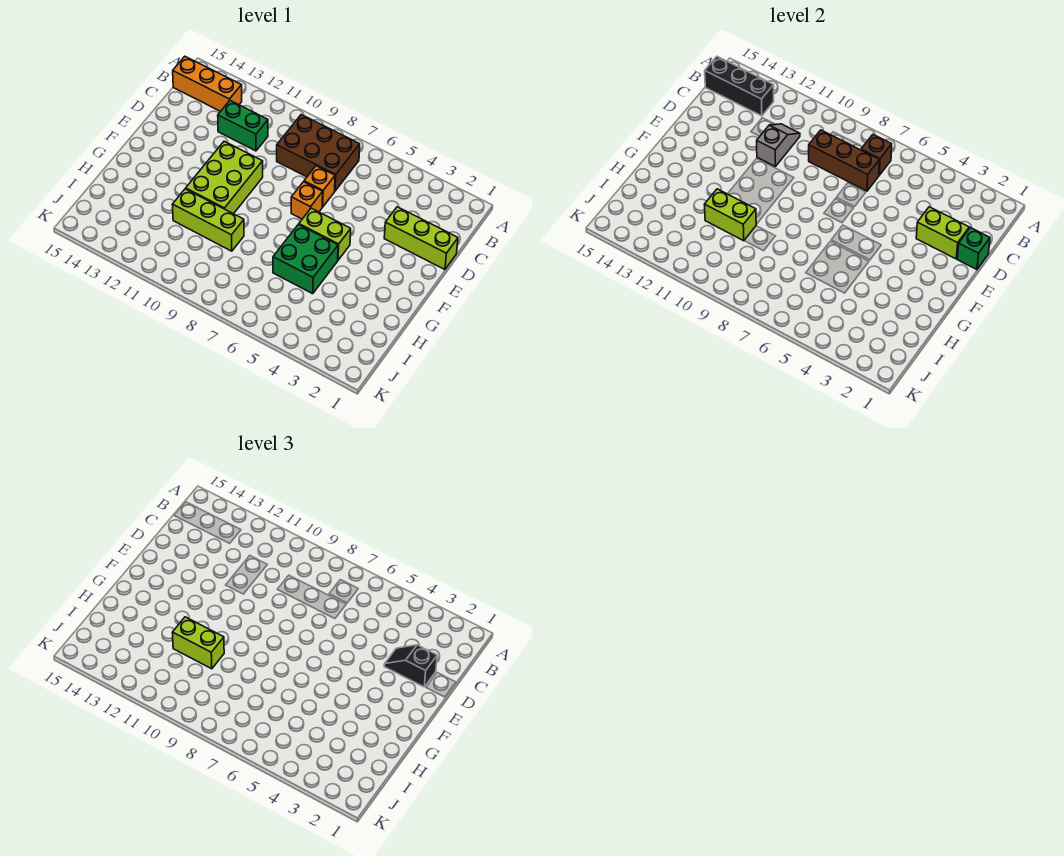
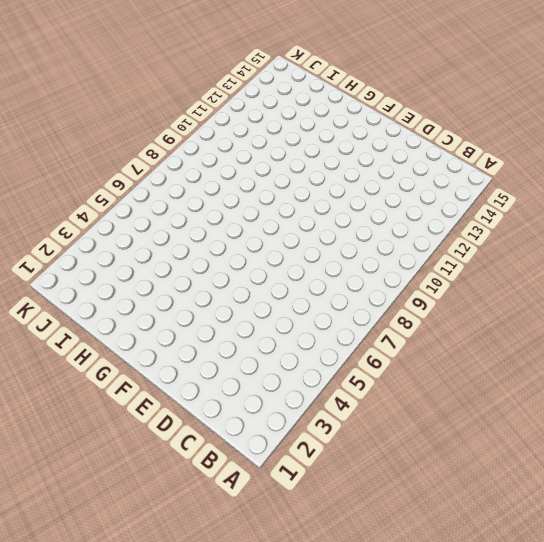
none -> brown 2x3 brick [277,115,360,191]
none -> orange 1x3 brick [173,57,242,111]
none -> green 1x2 brick [218,101,268,151]

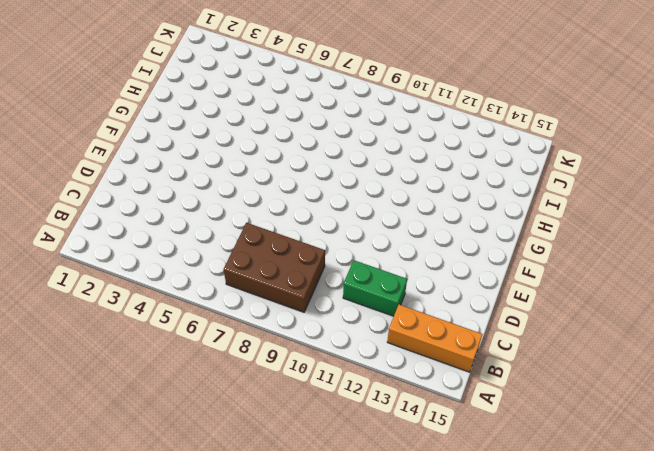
none -> lime 1x3 brick [384,207,458,270]
none -> orange 1x1 brick [304,166,335,207]
none -> orange 1x1 brick [291,182,323,219]

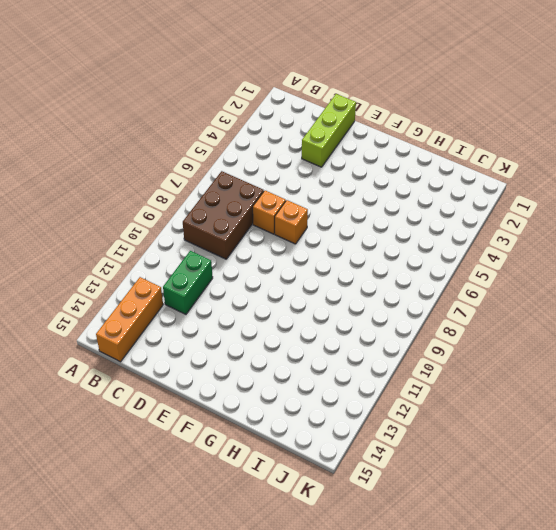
none -> lime 2x3 brick [186,141,263,214]
none -> lime 1x2 brick [299,208,351,260]
none -> green 2x2 brick [273,224,338,294]

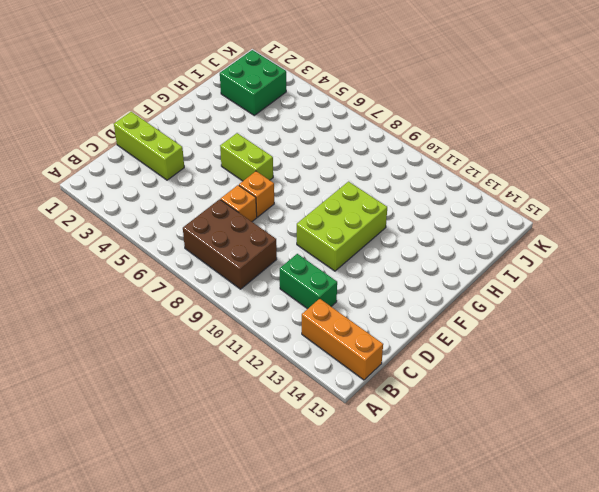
green 2x2 brick [220,50,286,115] -> green 2x2 brick moved to [273,224,338,294]
none -> lime 1x3 brick [172,189,244,251]
none -> brown 1x1 brick [861,135,892,175]
none -> black 1x3 brick [705,57,774,116]

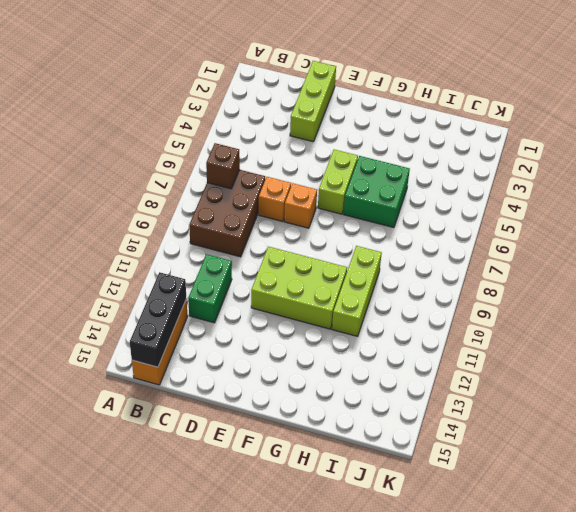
none -> brown 1x3 brick [809,130,879,191]
none -> grey 1x2 slope [757,124,800,167]
none -> green 1x1 brick [957,228,990,270]

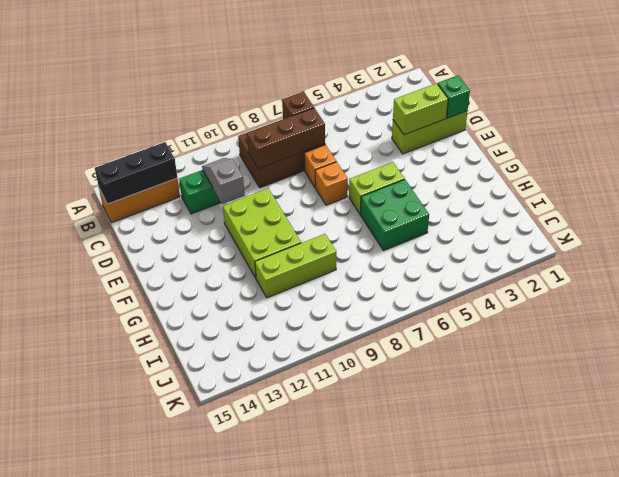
none -> lime 1x2 brick [704,189,756,241]
none -> black 1x2 slope [384,645,437,687]
none -> lime 1x2 brick [172,617,224,669]

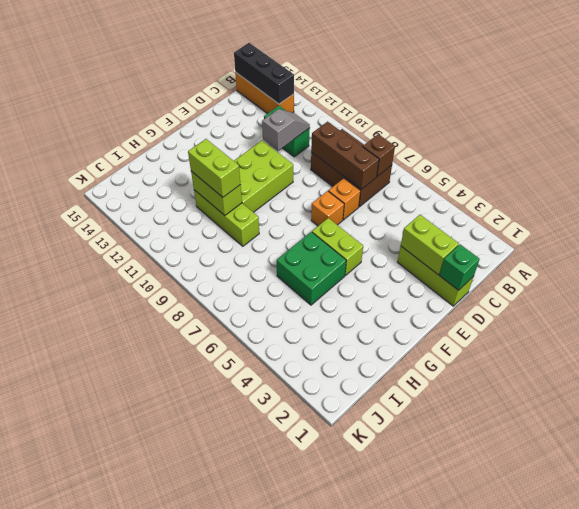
none -> black 1x2 slope [384,645,437,687]

